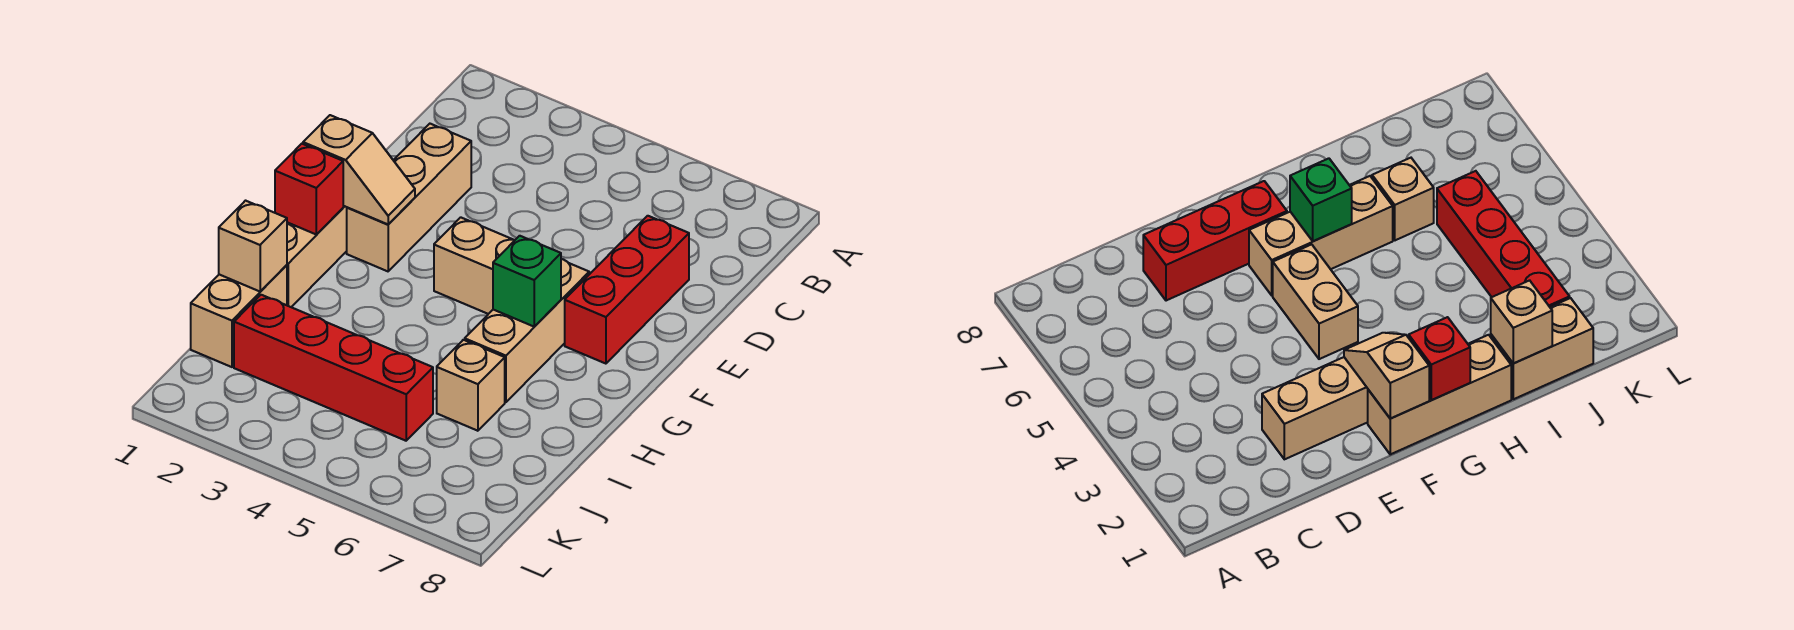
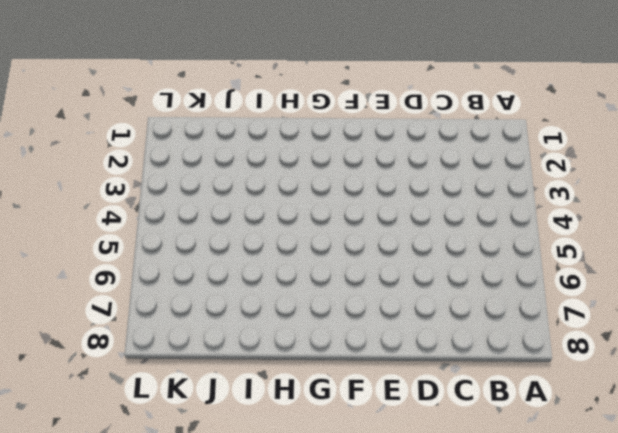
none -> tan 1x3 brick [347,124,471,271]
none -> red 1x3 brick [565,216,689,364]
none -> tan 1x3 brick [287,206,347,307]

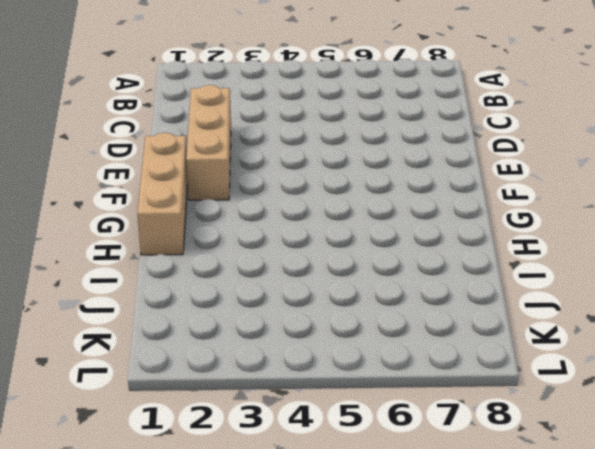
none -> red 1x3 brick [565,216,689,364]
none -> tan 1x2 brick [434,217,515,314]
none -> tan 1x3 brick [465,259,589,402]

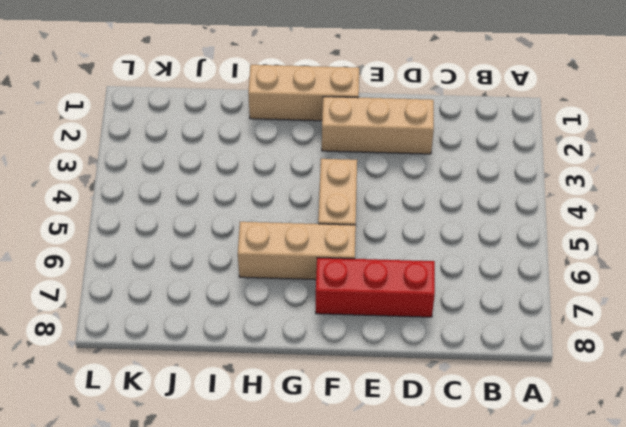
none -> tan 1x2 brick [191,265,287,367]
none -> tan 1x1 brick [437,340,505,431]
none -> red 1x4 brick [234,295,433,441]

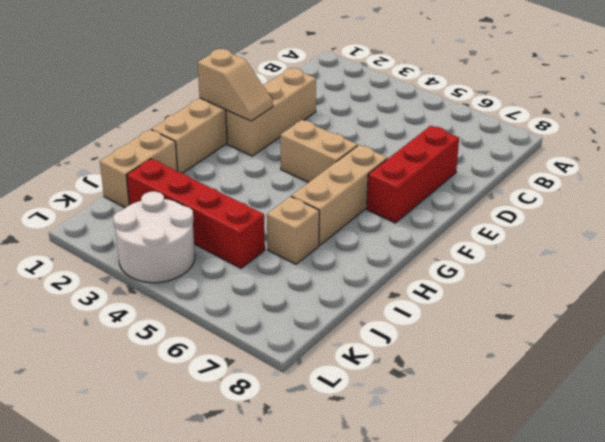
white 2x2 round brick [113,191,195,283] -> none
none -> red 1x1 brick [275,144,343,234]
none -> green 1x1 brick [493,236,561,327]
none -> tan 1x1 brick [219,201,287,291]

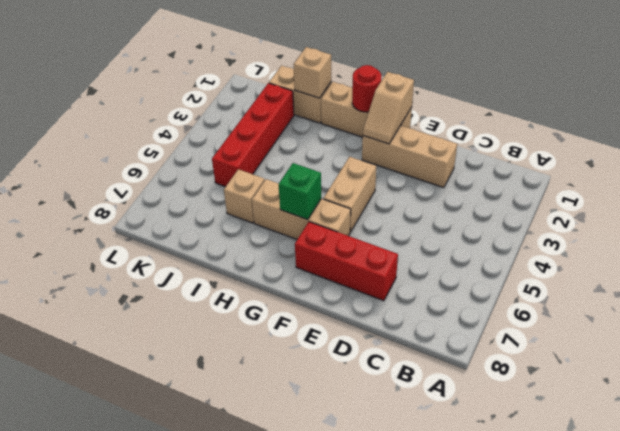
red 1x1 round brick [352,65,381,112] -> red 1x1 brick [275,144,343,234]

